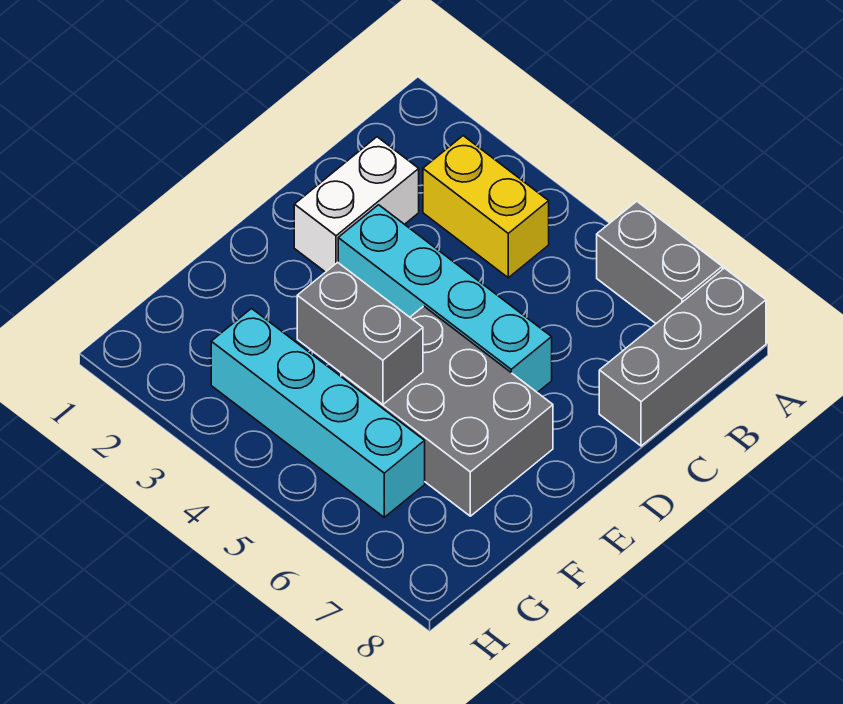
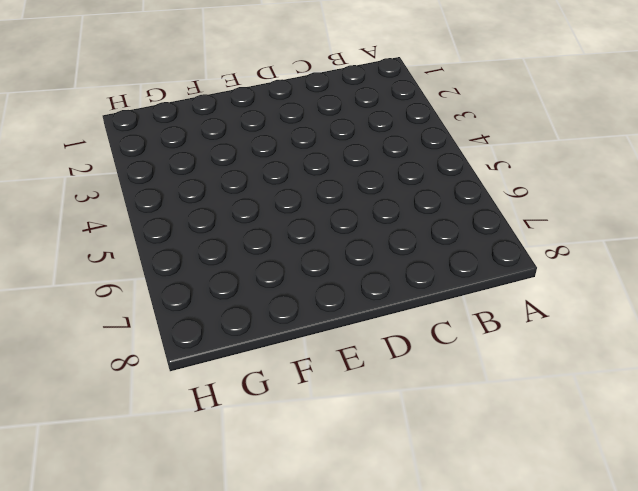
none -> grey 1x2 brick [597,201,722,323]
none -> grey 1x3 brick [599,268,766,446]

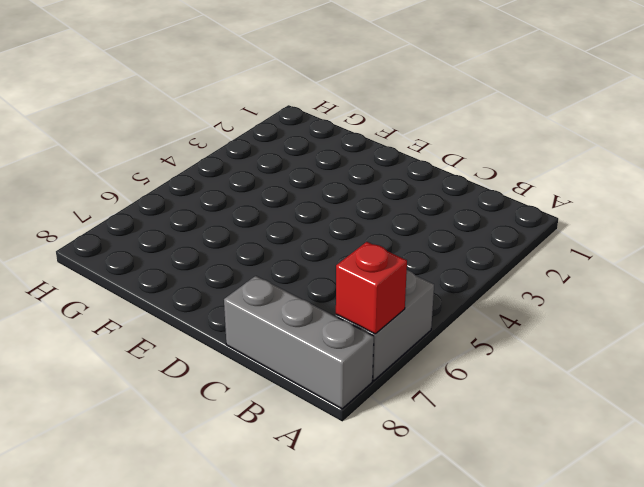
red 1x1 brick [336,242,407,334] -> none
none -> yellow 1x2 brick [423,136,549,278]
none -> white 1x2 brick [294,137,419,272]

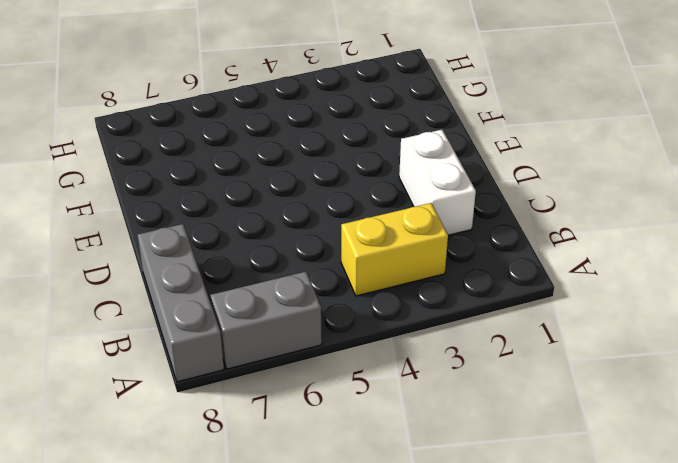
none -> cyan 1x4 brick [338,205,552,393]
none -> grey 2x3 brick [341,306,553,516]

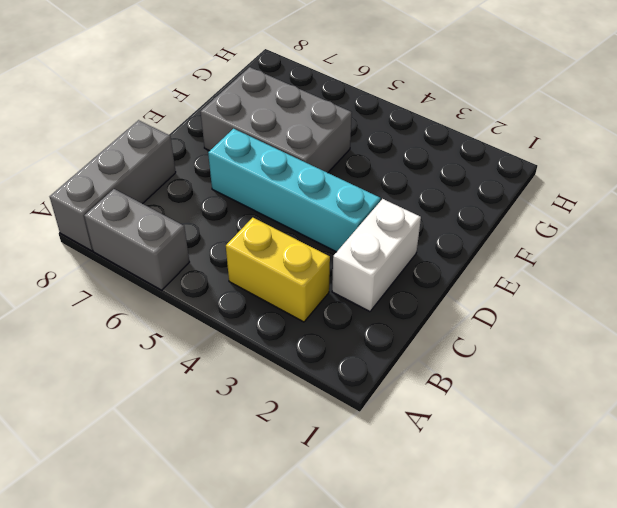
none -> cyan 1x4 brick [211,309,425,517]
none -> grey 1x2 brick [297,262,423,405]

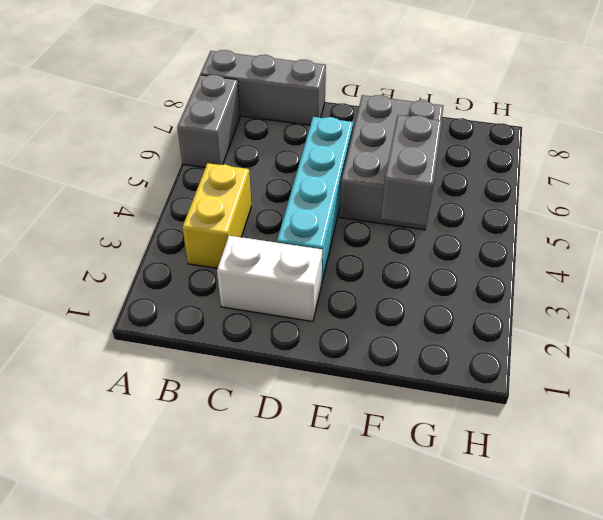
none -> cyan 1x4 brick [211,309,425,517]

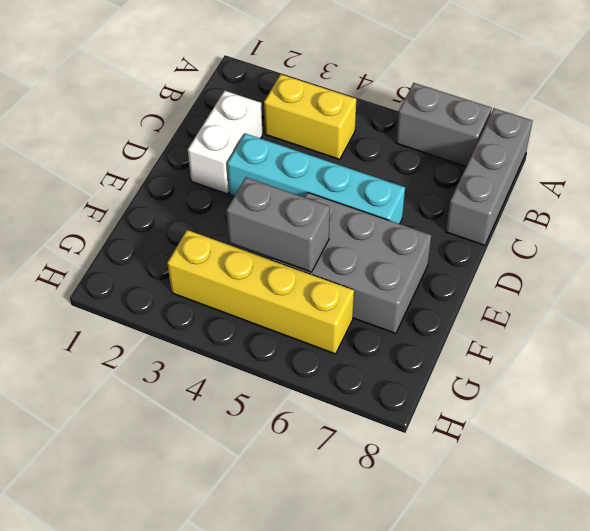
yellow 1x4 brick [167,230,354,354] -> cyan 1x4 brick [211,309,425,517]

